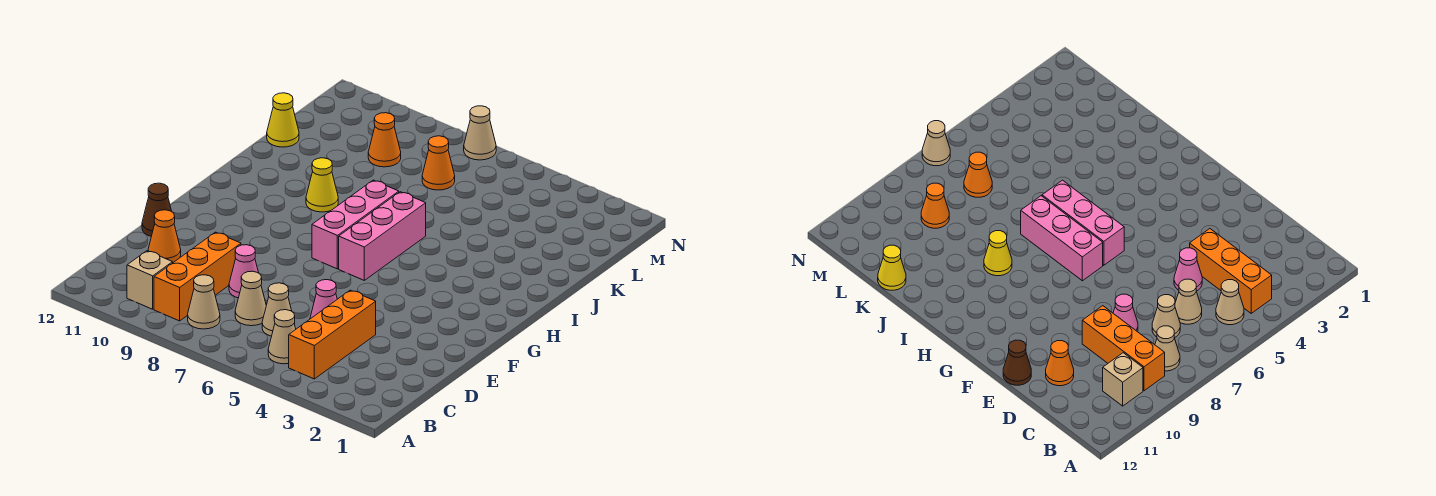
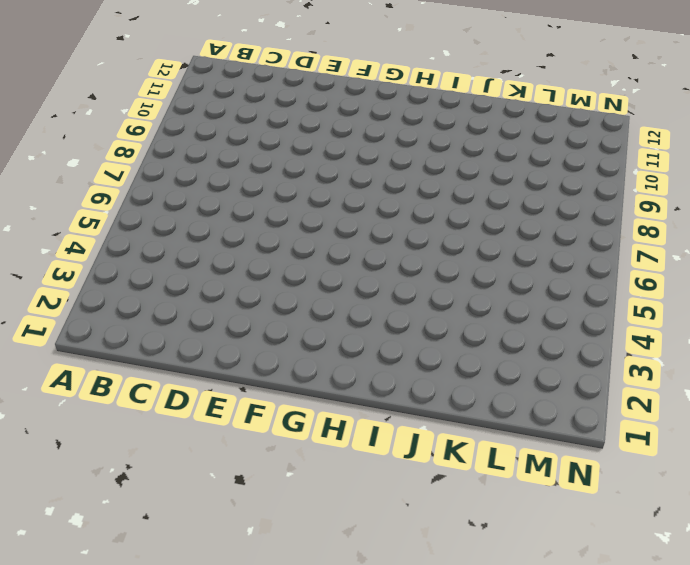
none -> orange 1x3 brick [289,290,376,379]
none -> tan 1x1 cone [268,310,296,364]
none -> tan 1x1 cone [188,275,220,329]

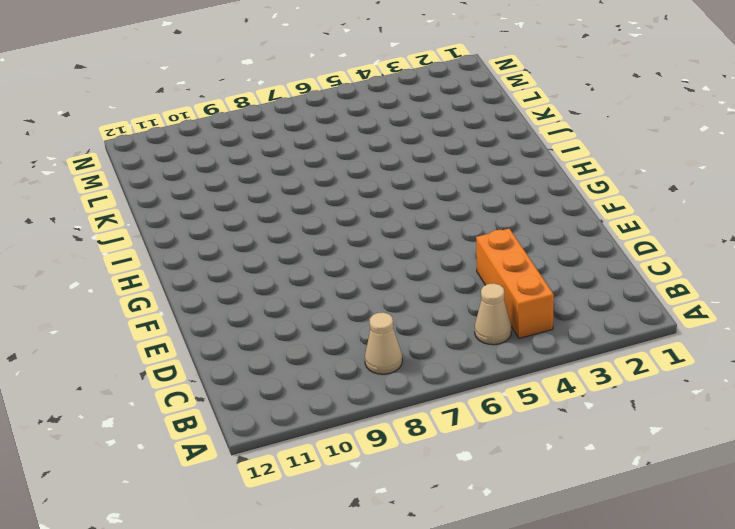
none -> orange 1x3 brick [154,232,241,321]
none -> tan 1x1 brick [127,251,173,309]
none -> tan 1x1 cone [262,283,295,336]

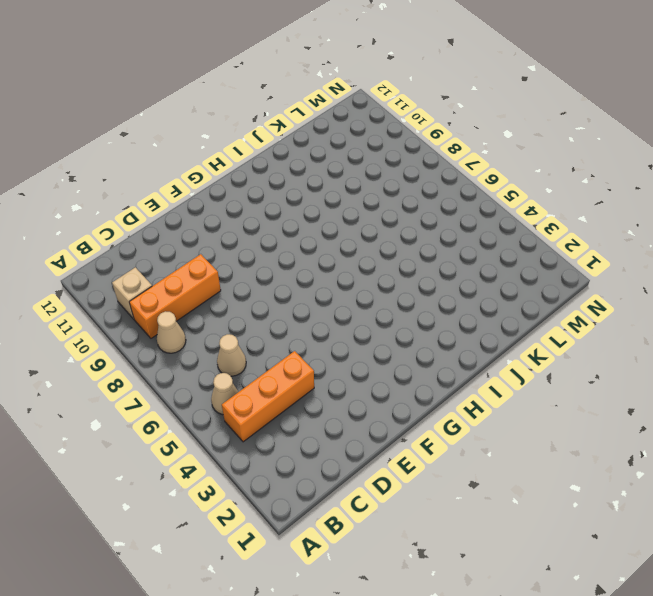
none -> tan 1x1 cone [235,271,266,326]
none -> pink 1x1 cone [310,280,337,319]
none -> pink 1x1 cone [229,245,259,298]

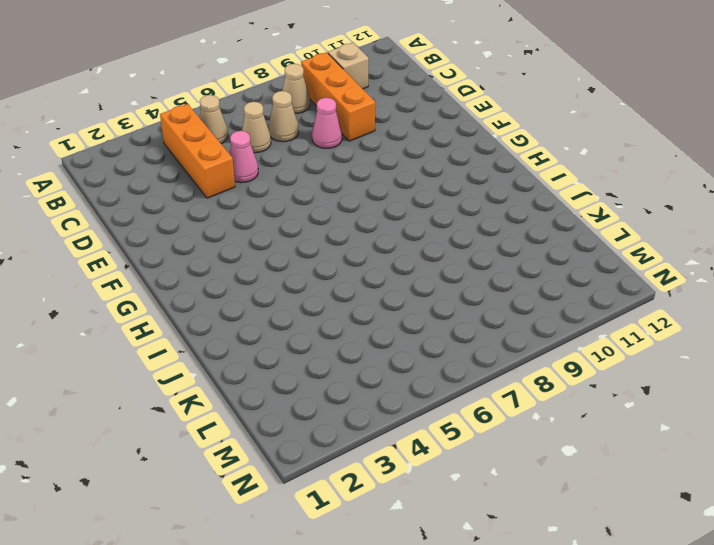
none -> orange 1x1 cone [148,210,181,262]
none -> brown 1x1 cone [142,183,172,236]
none -> pink 1x3 brick [339,192,426,280]

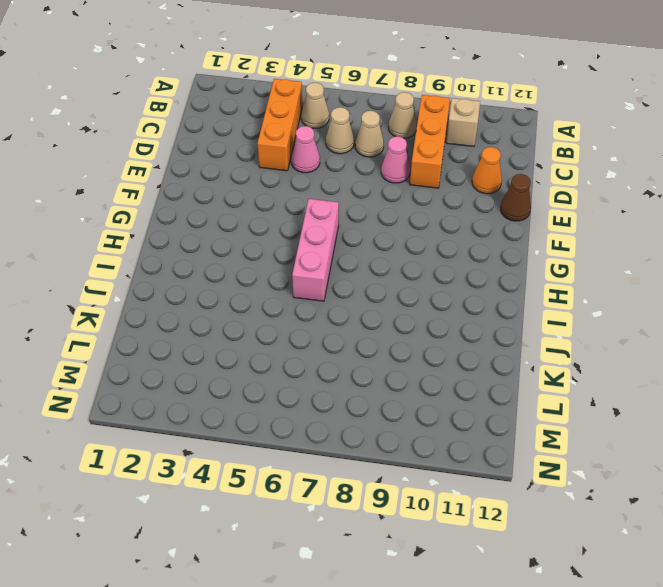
none -> pink 1x3 brick [312,180,399,269]
none -> yellow 1x1 cone [306,158,338,212]
none -> yellow 1x1 cone [267,93,299,147]

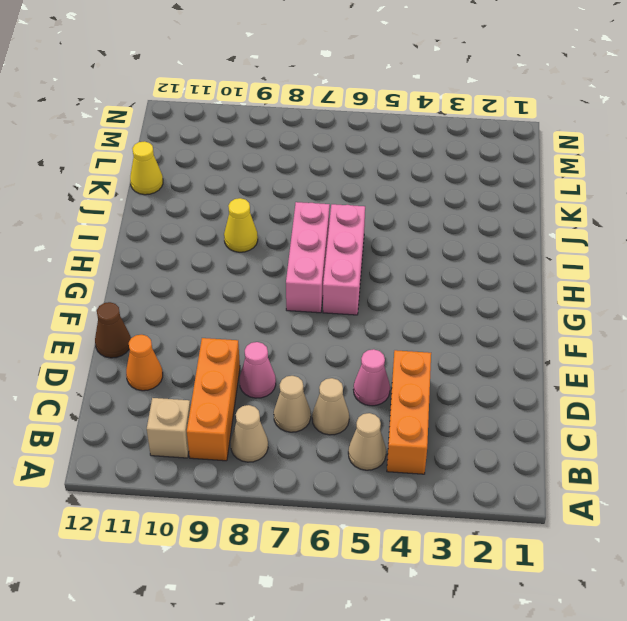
none -> orange 1x1 cone [422,136,455,190]
none -> orange 1x1 cone [368,113,401,167]
none -> tan 1x1 cone [464,106,496,160]

